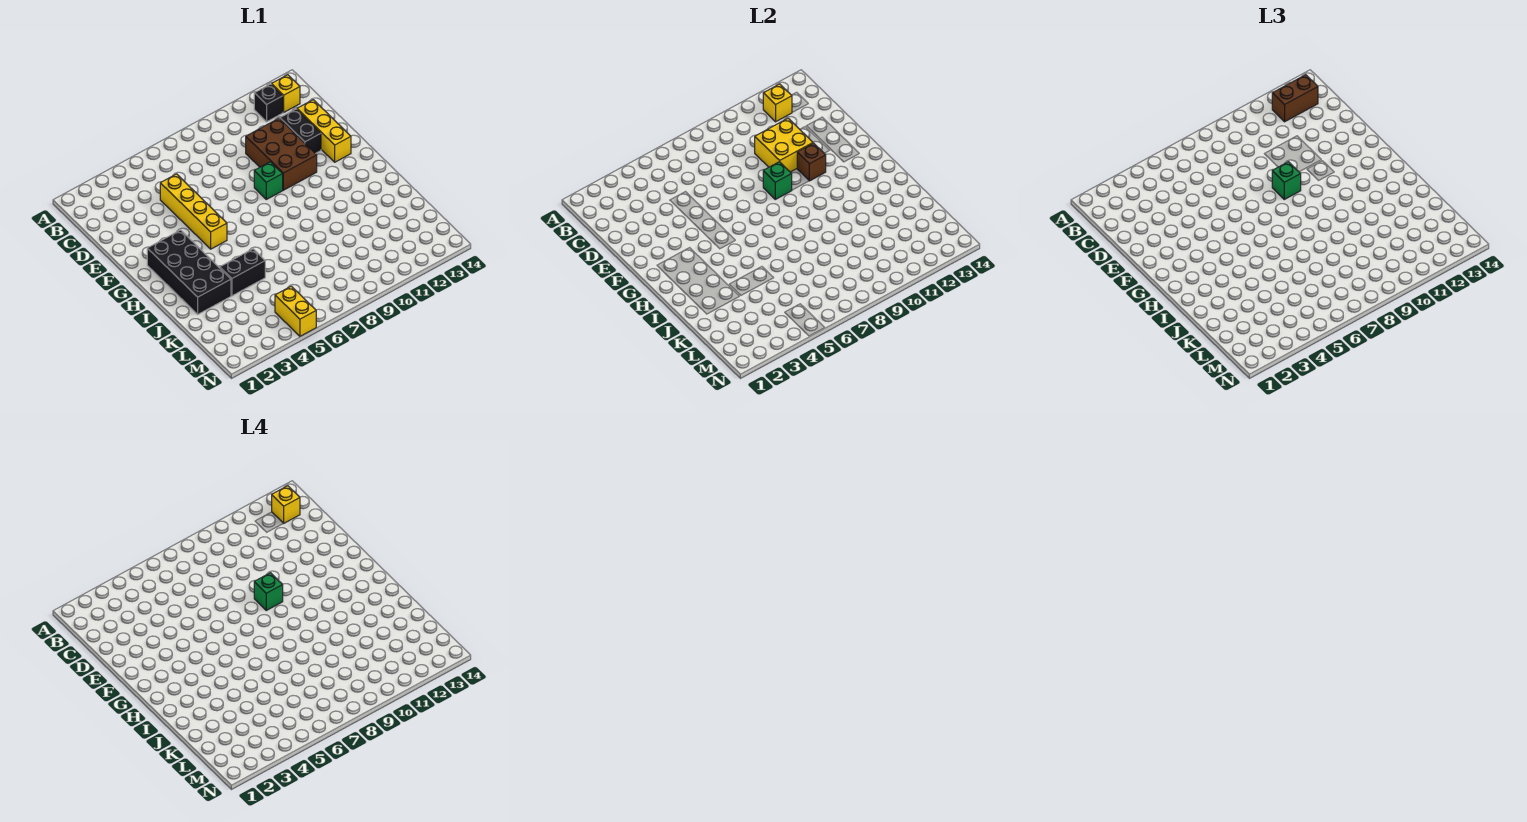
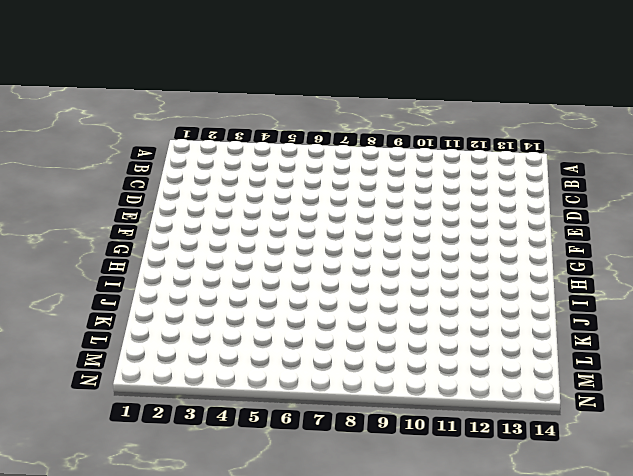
none -> black 1x1 brick [254,84,283,122]
none -> yellow 1x1 brick [272,75,300,112]
none -> yellow 1x4 brick [160,174,227,249]

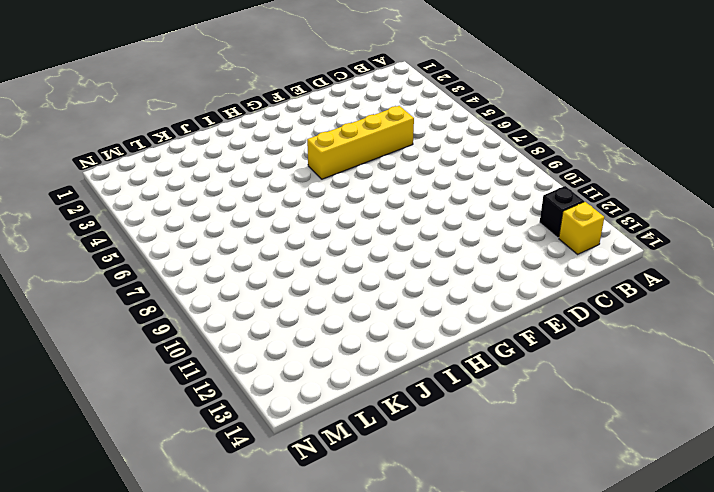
none -> brown 2x3 brick [246,118,317,190]
none -> black 1x2 brick [280,109,321,154]
none -> yellow 1x3 brick [297,100,351,162]

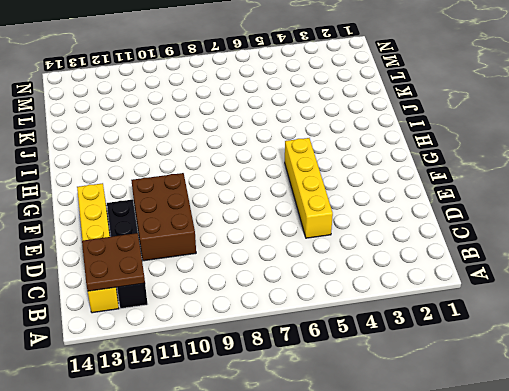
brown 2x2 plate [82,233,145,291] -> yellow 1x1 brick [763,84,792,122]
none -> green 1x1 brick [254,162,283,199]
none -> black 2x4 brick [147,230,231,314]
none -> black 1x2 brick [220,249,265,296]

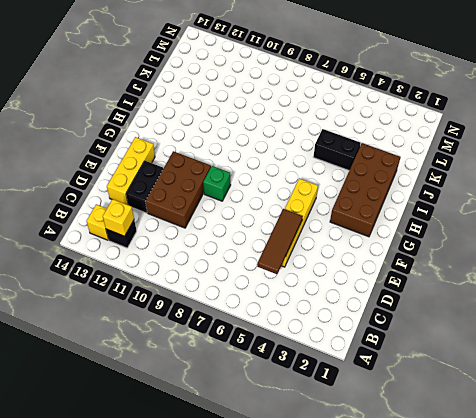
brown 1x3 tile [257,209,303,274] -> none
brown 2x4 brick [330,143,401,237] -> black 2x4 brick [147,230,231,314]
none -> yellow 1x2 brick [275,286,316,336]
none -> yellow 2x2 brick [755,118,813,172]
none -> green 1x1 brick [763,162,792,199]

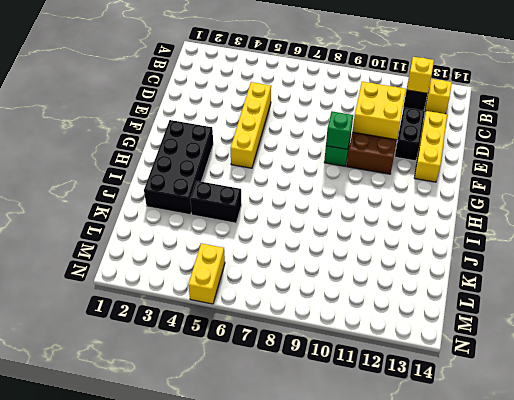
none -> brown 1x1 brick [797,143,826,181]
none -> brown 1x2 brick [1272,75,1318,122]
none -> green 1x1 brick [1272,162,1301,199]

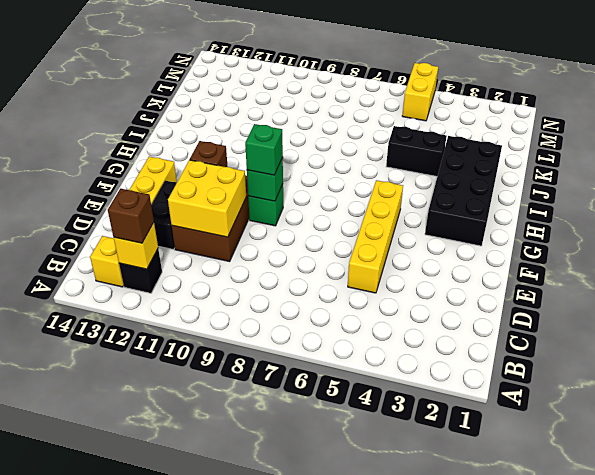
brown 1x1 brick [108,189,154,243] -> brown 1x2 brick [1272,75,1318,122]
none -> yellow 1x1 brick [272,486,300,523]
none -> green 1x1 brick [254,573,283,610]

